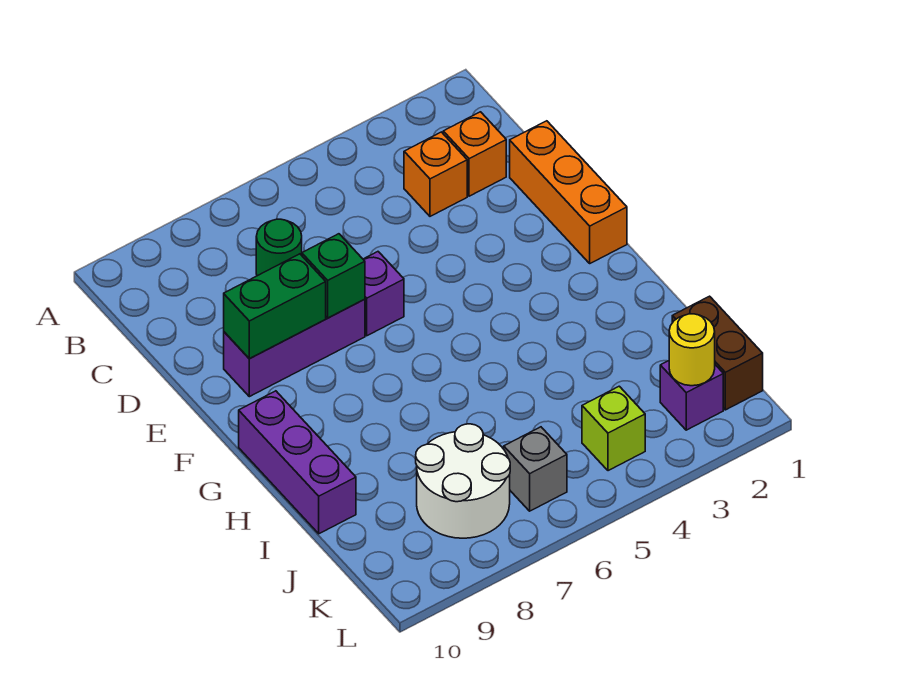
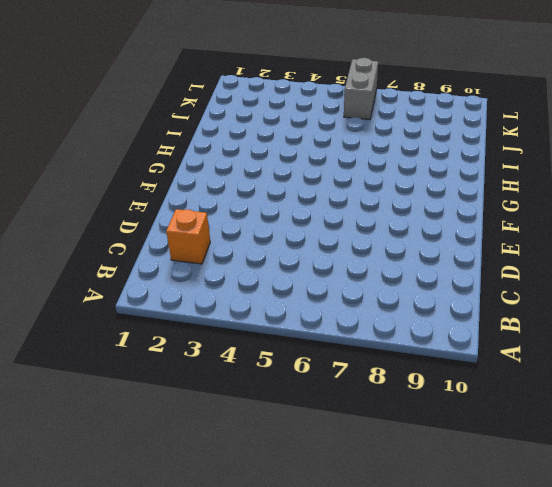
grey 1x2 brick [344,58,378,120] -> grey 1x1 brick [504,427,567,511]
none -> orange 1x1 brick [404,132,467,216]
none -> green 1x1 round brick [256,219,302,276]
none -> orange 1x3 brick [510,121,627,263]

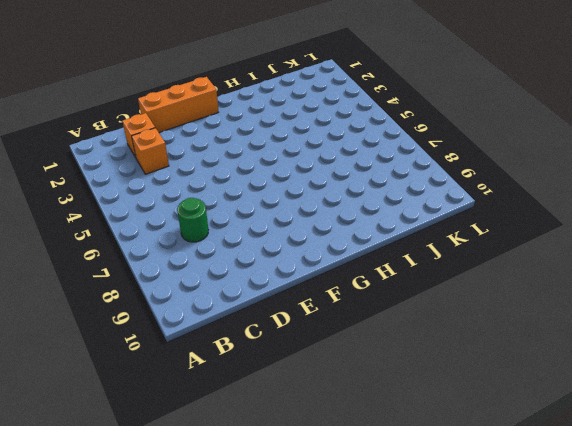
none -> purple 1x1 brick [363,252,404,336]
none -> purple 1x3 brick [224,299,365,397]
none -> purple 1x3 brick [239,391,356,534]

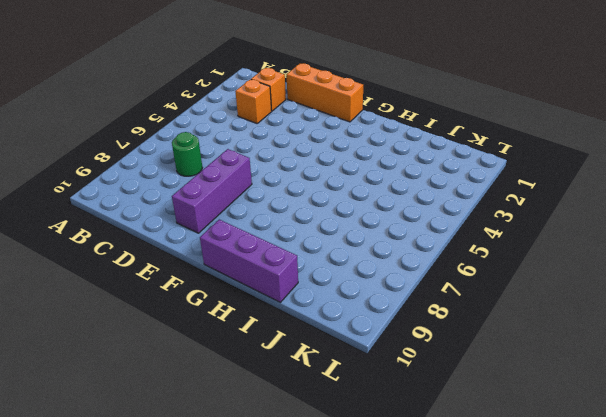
none -> purple 1x1 brick [363,252,404,336]
none -> brown 1x2 brick [672,296,763,410]
none -> white 2x2 round brick [416,424,510,538]

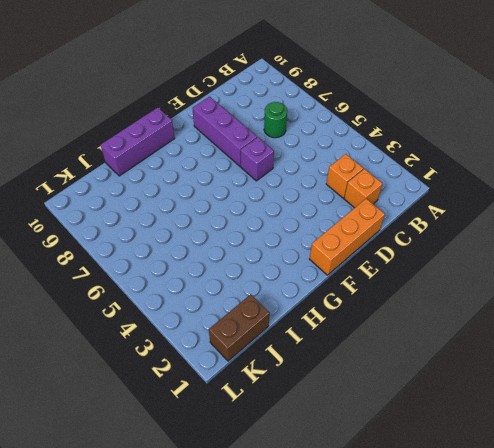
none -> white 2x2 round brick [416,424,510,538]
none -> purple 1x1 brick [660,361,723,430]
none -> lime 1x1 brick [582,386,645,471]

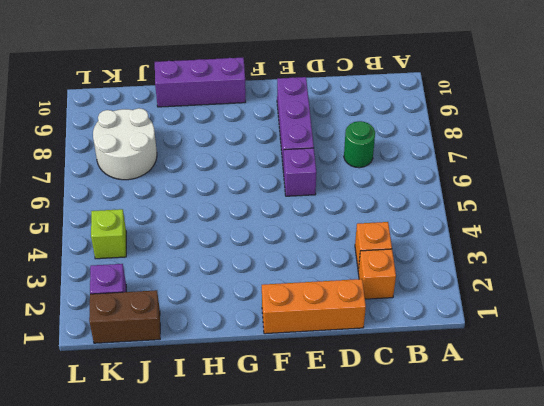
none -> grey 1x1 brick [504,427,567,511]
none -> green 1x1 brick [302,234,365,318]
none -> green 1x2 brick [224,254,326,359]

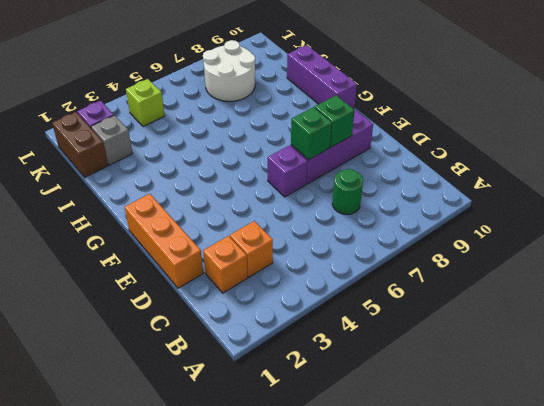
green 1x1 brick [315,95,355,147] -> green 1x2 brick [224,254,326,359]
grey 1x1 brick [91,115,133,165] -> grey 1x1 brick moved to [504,427,567,511]
none -> yellow 1x1 round brick [669,314,715,386]

